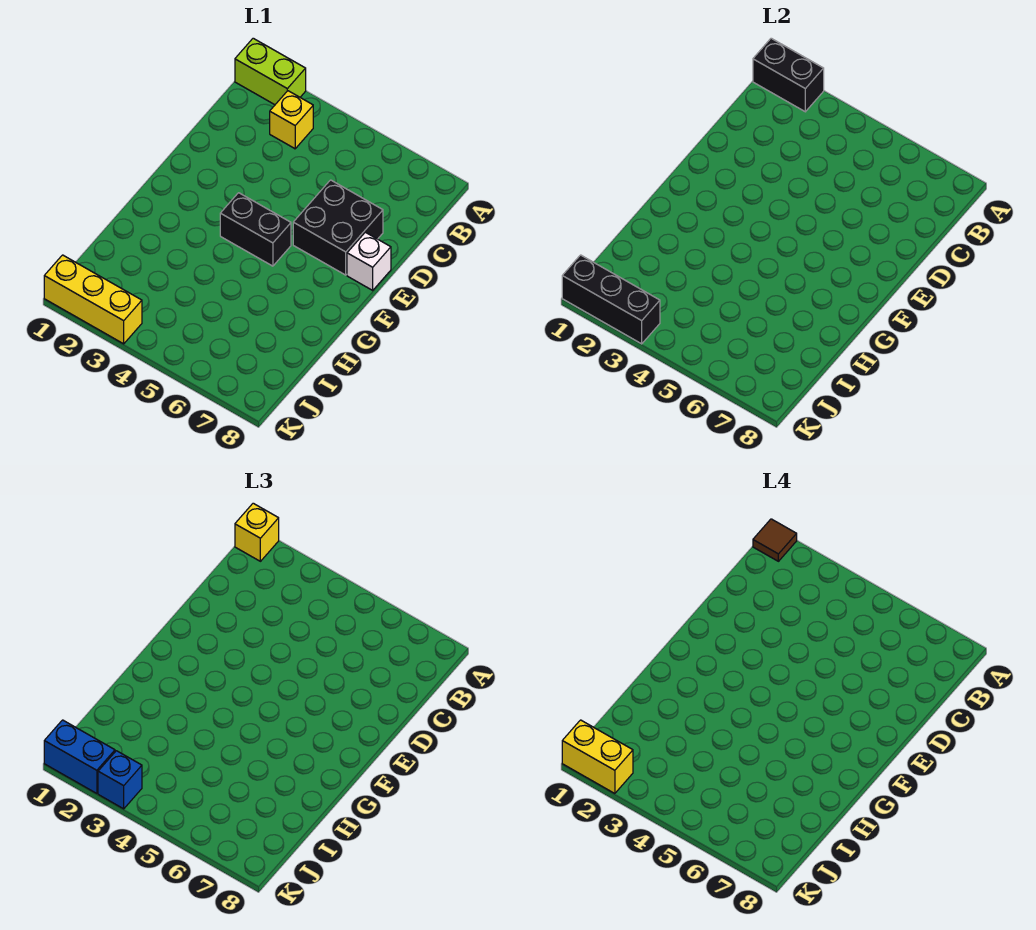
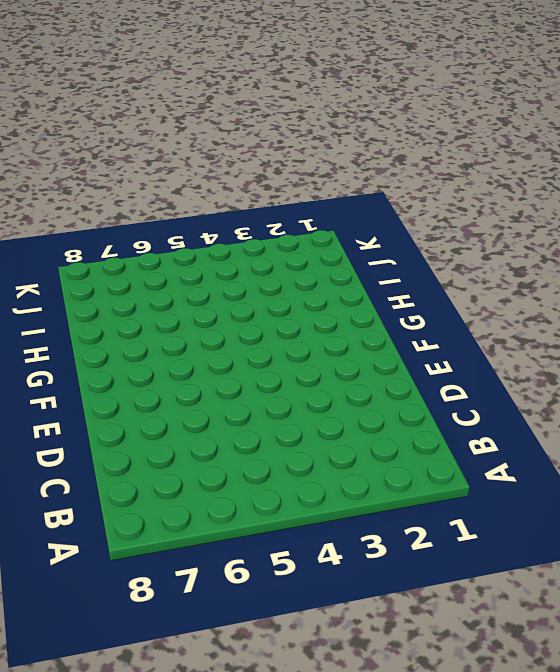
none -> lime 1x2 brick [235,38,306,105]
none -> yellow 1x1 brick [270,91,313,149]
none -> black 2x2 brick [293,180,383,275]

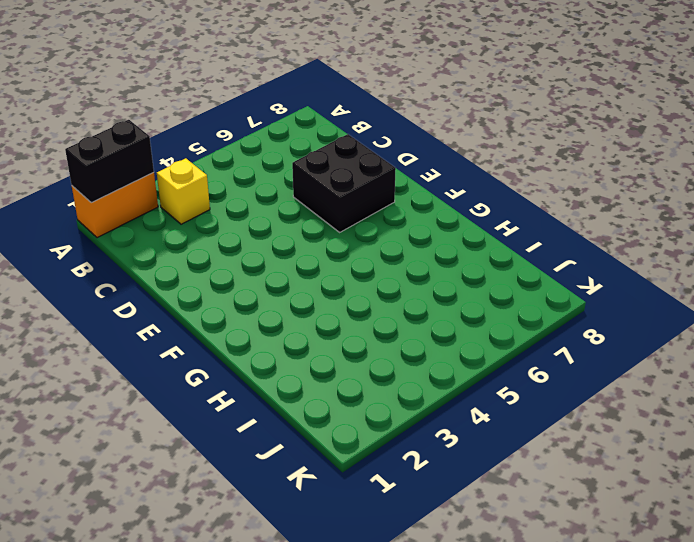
orange 1x2 brick [72,173,158,238] -> lime 1x2 brick [235,38,306,105]
none -> white 1x1 brick [347,232,391,290]
none -> black 1x2 brick [220,193,291,266]
none -> yellow 1x3 brick [44,255,142,344]

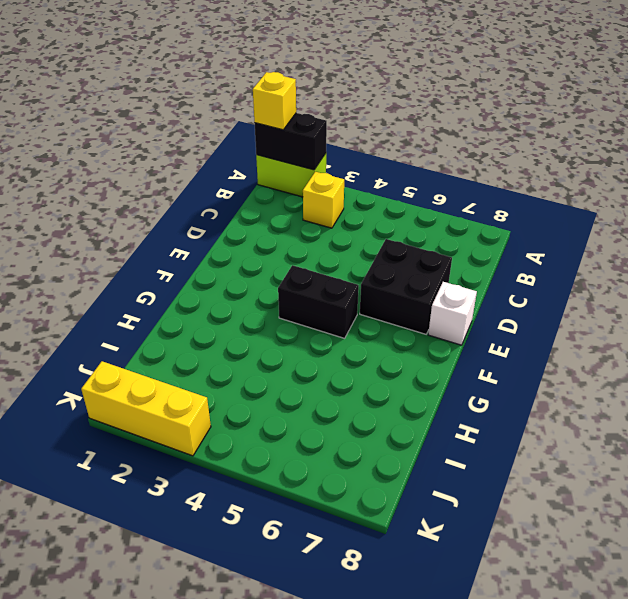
none -> black 1x3 brick [562,255,660,344]
none -> blue 1x2 brick [44,720,115,793]
none -> blue 1x1 brick [98,751,142,809]

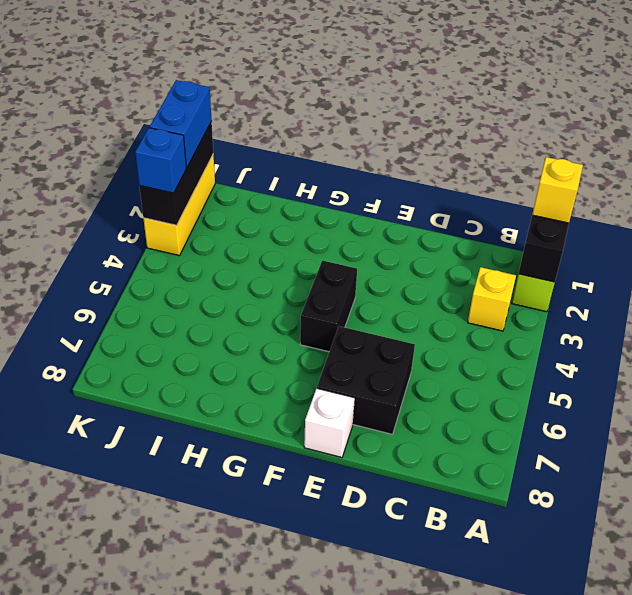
none -> brown 1x1 tile [753,519,797,561]
none -> yellow 1x2 brick [562,720,633,793]

